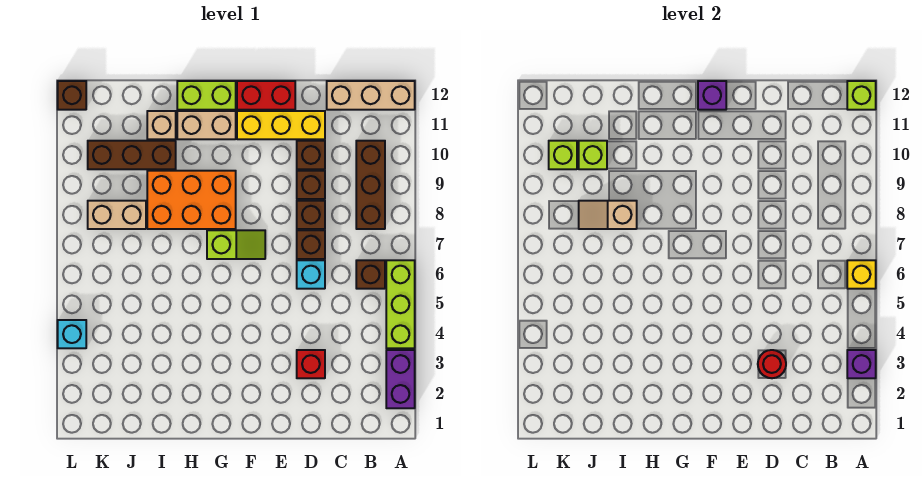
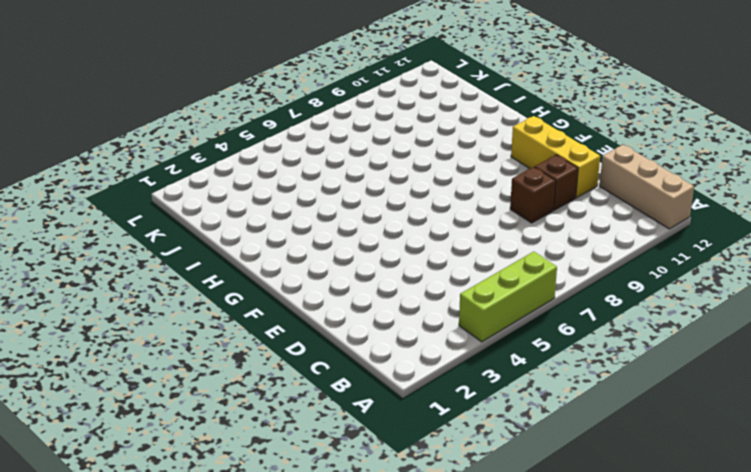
none -> purple 1x2 brick [386,350,415,408]
none -> brown 1x1 brick [356,260,385,289]
none -> brown 1x3 brick [356,141,385,229]
none -> red 1x1 brick [297,350,325,378]

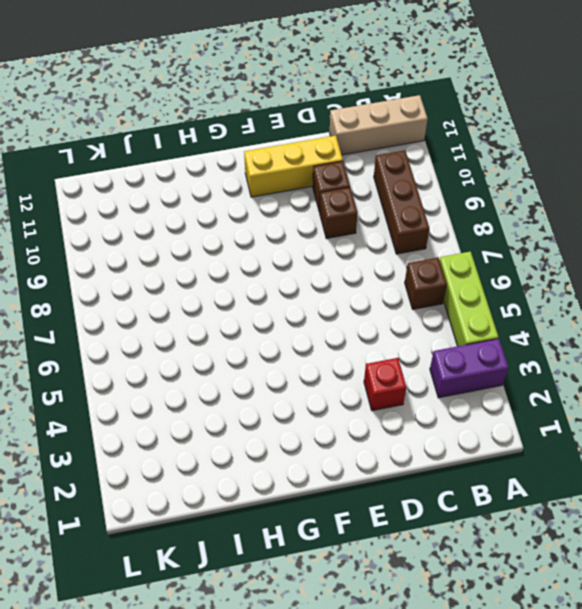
purple 1x2 brick [430,339,508,398] -> purple 1x2 brick turned to [386,350,415,408]
none -> cyan 1x1 brick [297,260,325,289]
none -> brown 1x1 brick [297,230,325,259]
none -> brown 1x1 brick [297,201,325,229]
none -> red 1x2 brick [237,81,295,110]

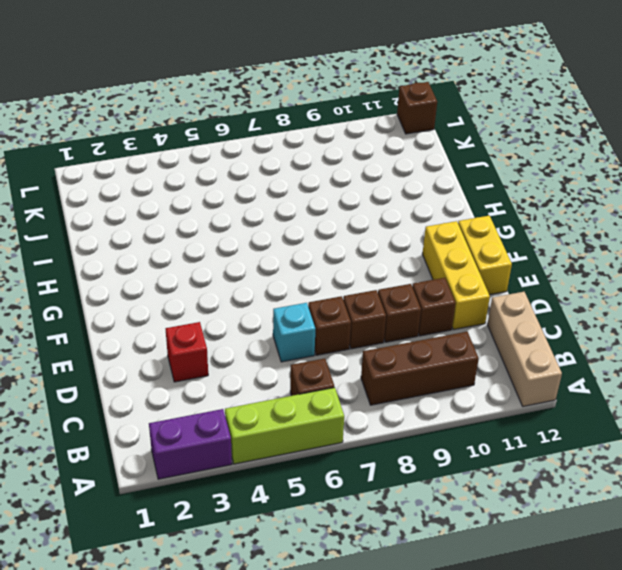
yellow 1x2 brick [458,216,512,295] -> red 1x2 brick [237,81,295,110]
none -> lime 1x2 slope [207,230,265,259]
none -> orange 2x3 brick [147,171,236,229]
none -> tan 1x2 brick [177,111,236,139]
none -> lime 1x2 brick [177,81,236,110]

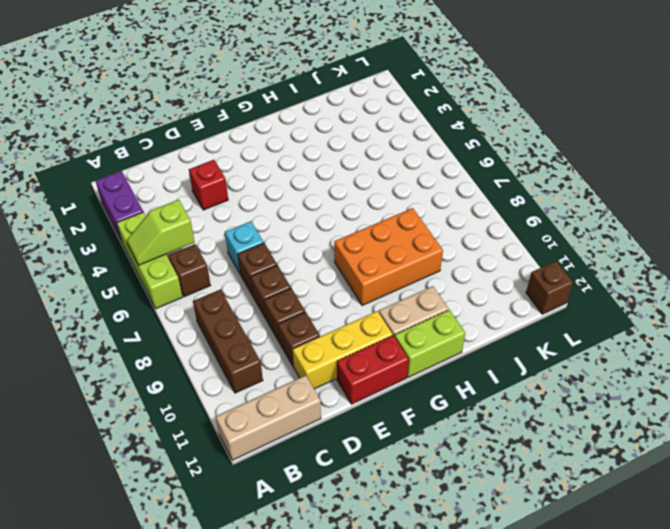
lime 1x2 slope [127,200,195,265] -> lime 1x2 slope moved to [207,230,265,259]
none -> brown 1x3 brick [88,141,176,169]
none -> tan 1x1 brick [147,111,176,139]
none -> tan 1x2 brick [88,201,146,229]
none -> cyan 1x1 brick [58,320,86,348]

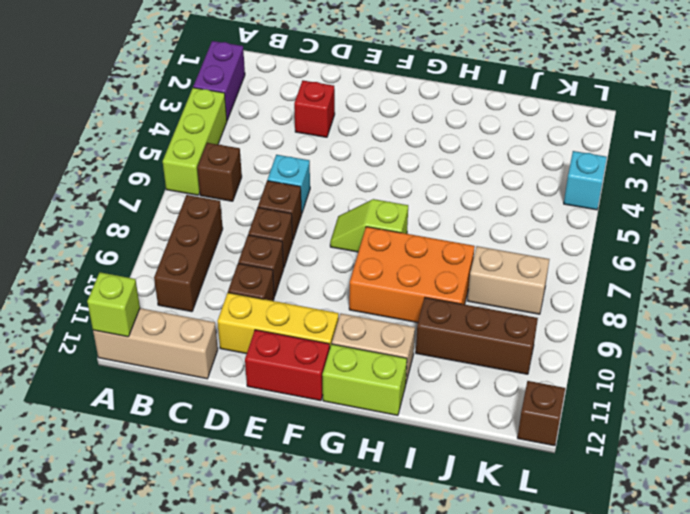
none -> tan 1x1 brick [147,111,176,139]
none -> purple 1x1 brick [847,350,876,378]
none -> yellow 1x1 brick [847,260,876,289]
none -> red 1x1 round brick [758,350,786,378]

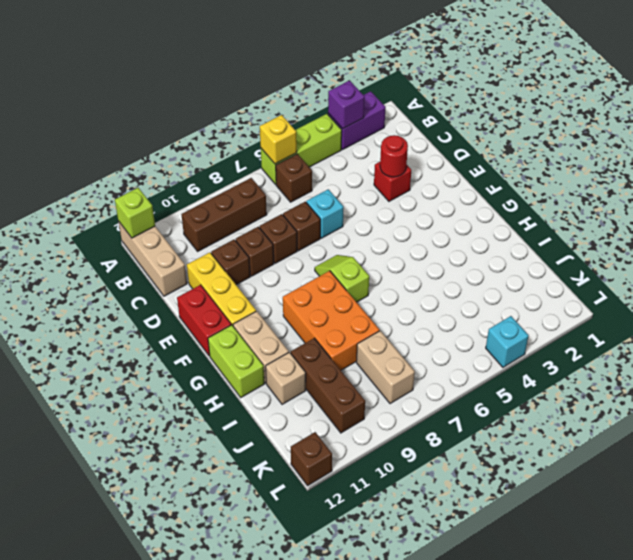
none -> purple 1x1 brick [698,81,726,110]
none -> tan 1x2 slope [579,201,637,229]
none -> lime 1x1 brick [579,141,607,169]
none -> lime 1x1 brick [549,141,577,169]

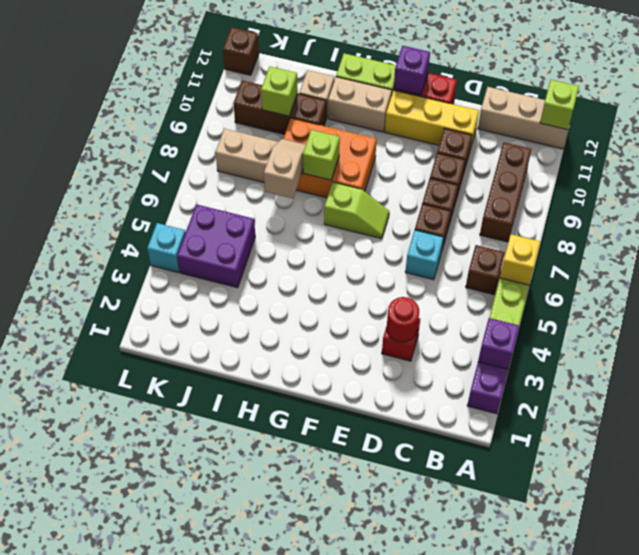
lime 1x1 brick [303,130,340,180] -> lime 1x1 brick moved to [549,141,577,169]
tan 1x2 slope [264,139,306,198] -> tan 1x2 slope turned to [579,201,637,229]
purple 2x2 brick [177,204,255,288] -> none

